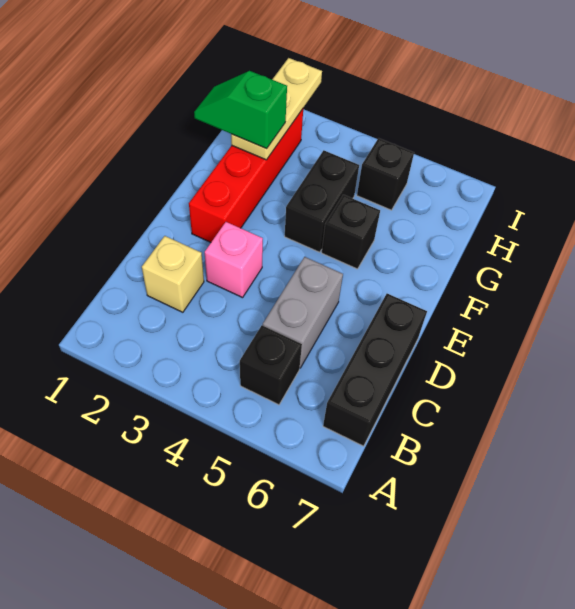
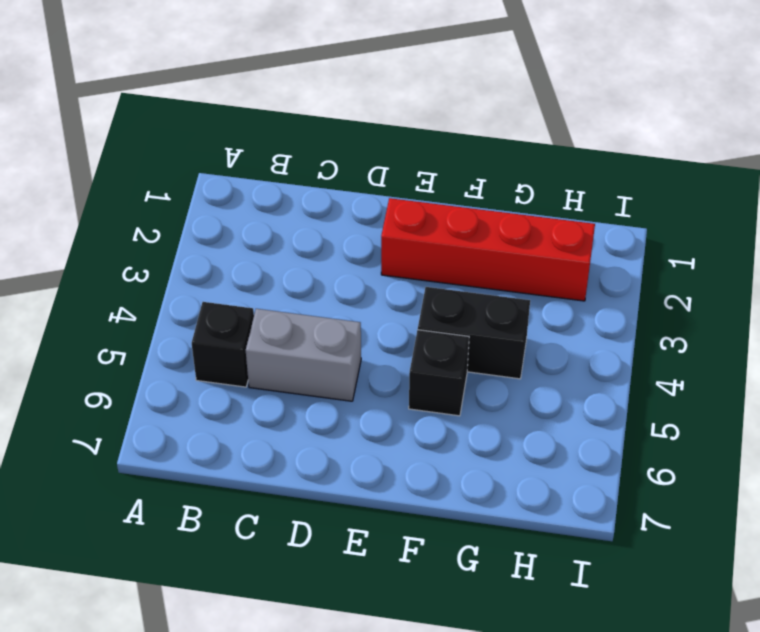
none -> black 1x3 brick [323,294,427,446]
none -> tan 1x1 brick [142,236,204,312]

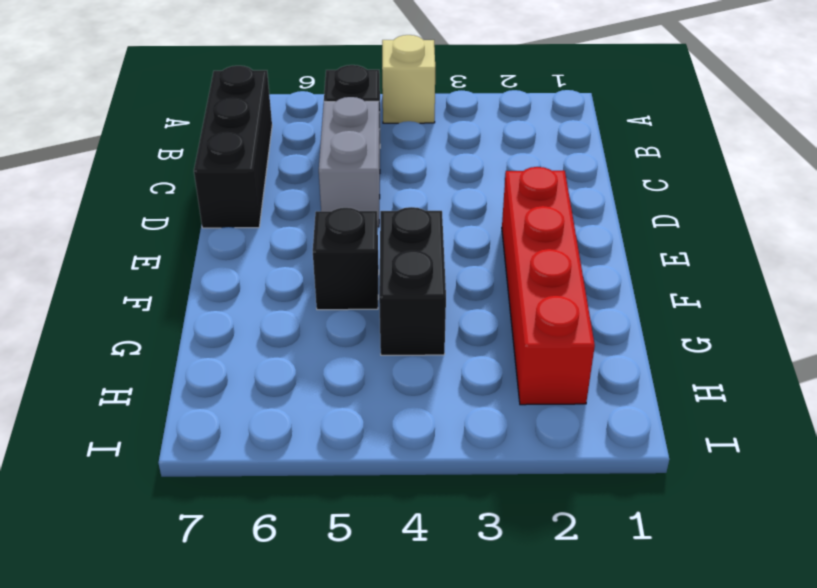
tan 1x1 brick [382,35,435,123] -> tan 1x1 brick moved to [142,236,204,312]
none -> pink 1x1 brick [205,222,263,298]
none -> black 1x1 brick [357,138,414,210]

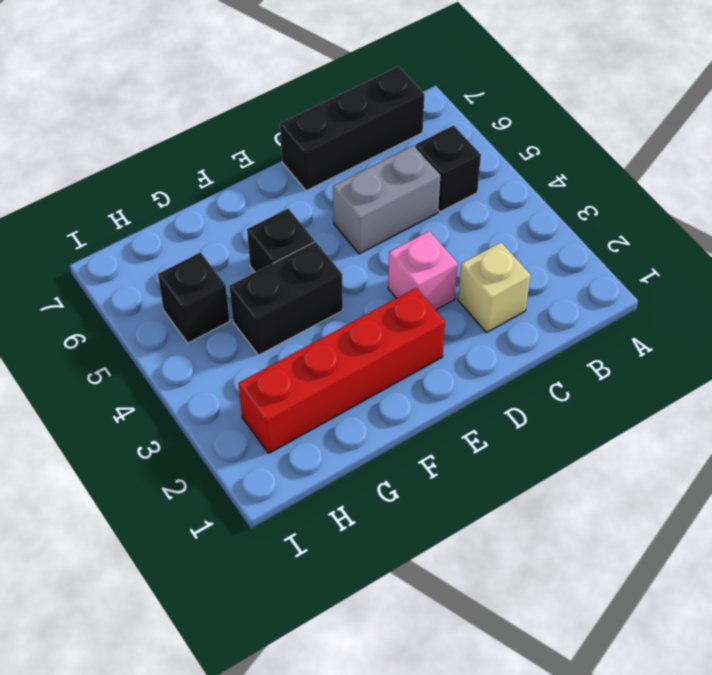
none -> tan 1x3 plate [231,58,322,160]
none -> green 1x2 slope [194,71,287,149]

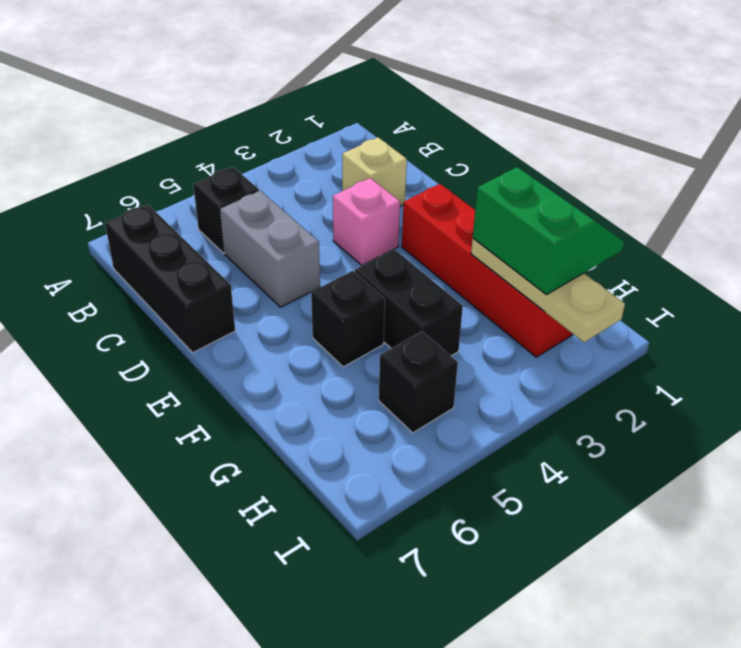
green 2x2 slope [473,167,624,295] -> green 1x2 slope [194,71,287,149]

